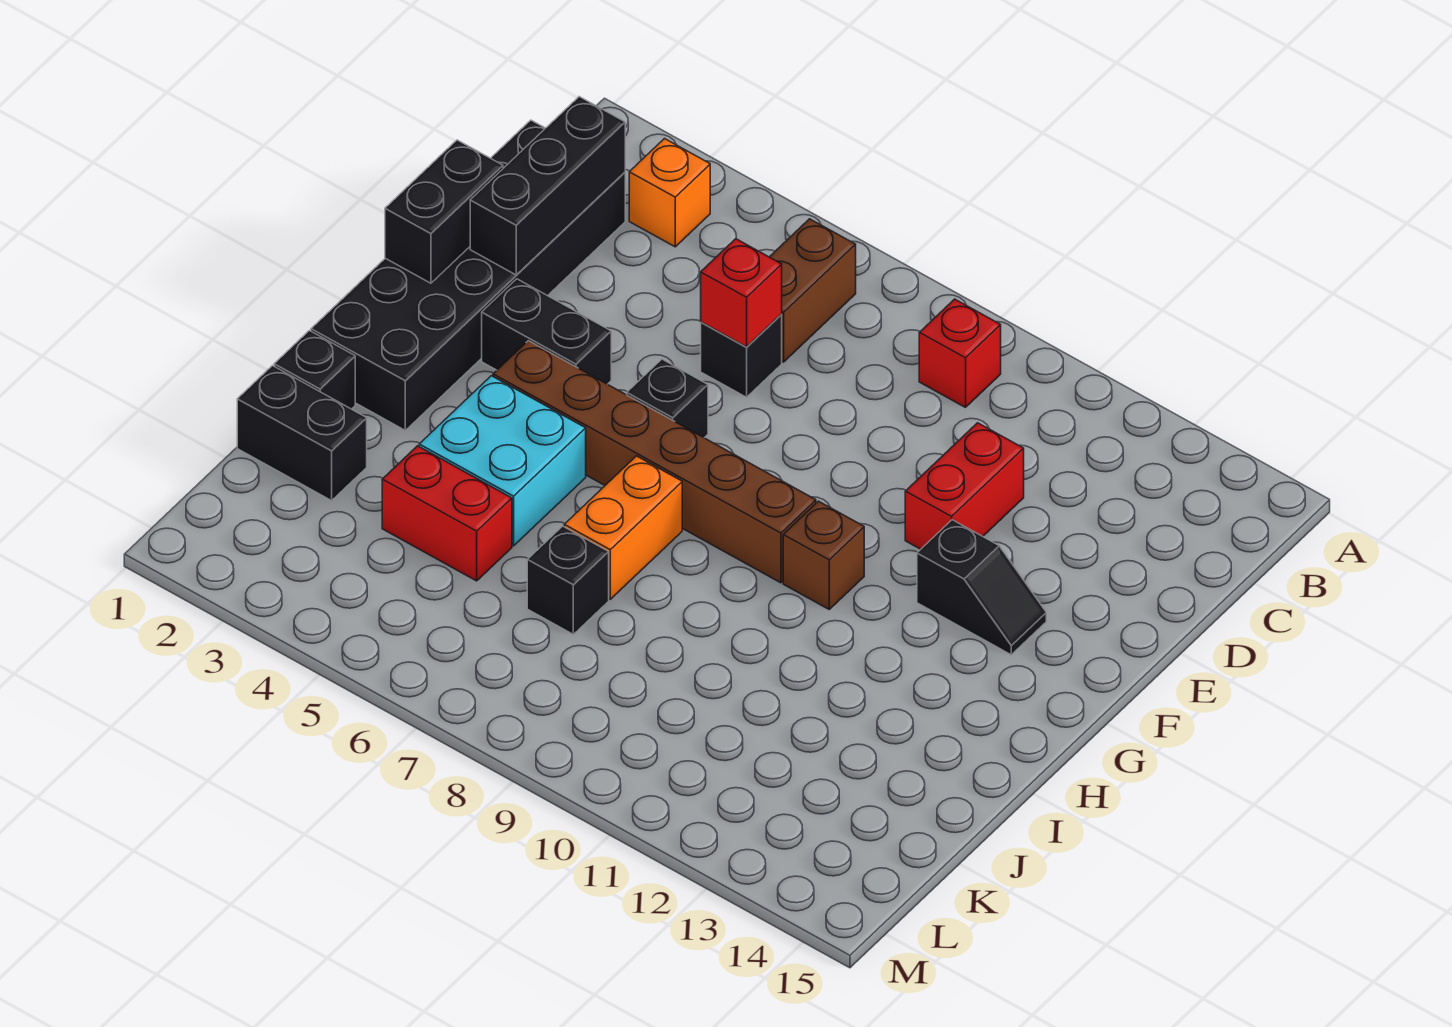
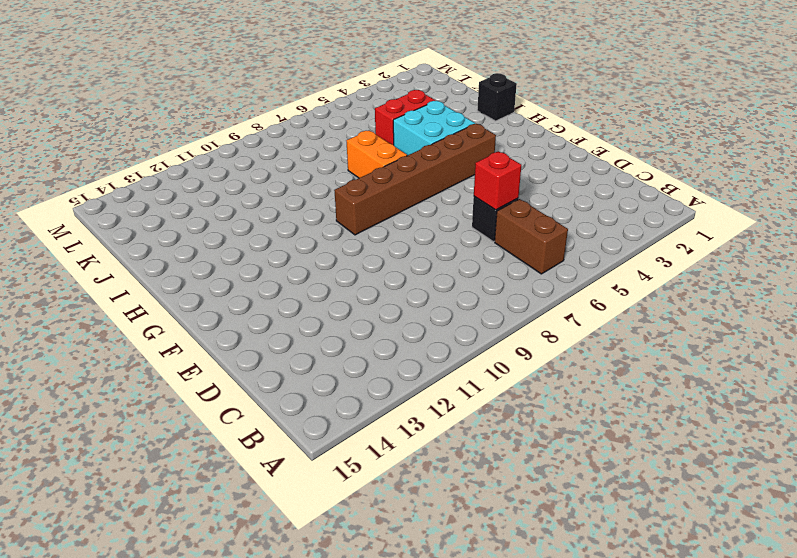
none -> orange 1x1 brick [629,139,710,247]
none -> red 1x1 brick [919,299,1001,407]
none -> black 2x6 brick [311,120,625,430]

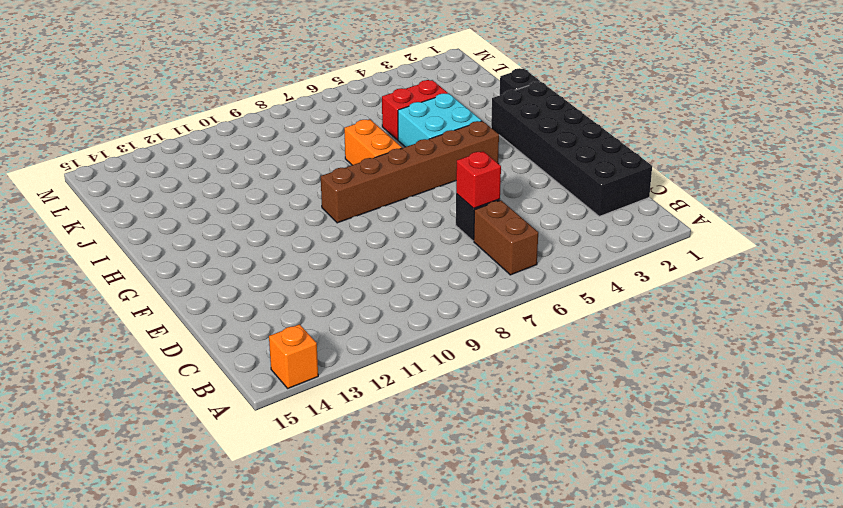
orange 1x1 brick [269,324,318,388] -> orange 1x1 brick moved to [629,139,710,247]
none -> red 1x1 brick [919,299,1001,407]
none -> red 1x2 brick [905,423,1024,549]
none -> black 1x2 brick [482,279,611,384]

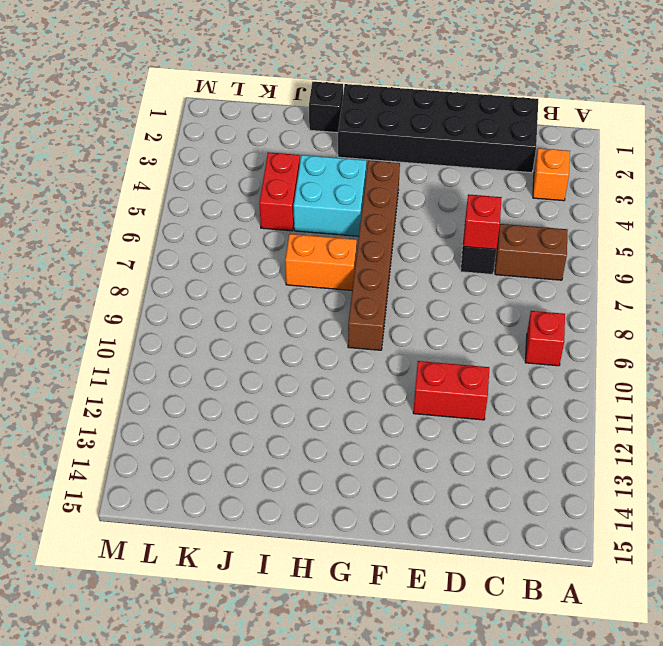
none -> black 1x2 brick [482,279,611,384]
none -> black 1x1 brick [627,359,708,438]
none -> black 1x2 slope [917,520,1046,655]

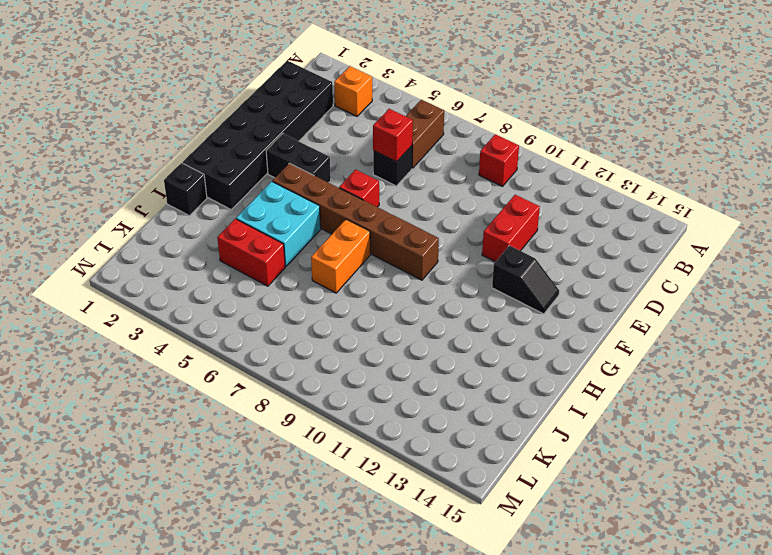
red 1x1 brick [339,170,379,207] -> black 1x1 brick [627,359,708,438]
none -> brown 1x1 brick [783,501,864,609]
none -> black 1x2 brick [237,366,367,501]
none -> black 1x1 brick [527,526,609,634]

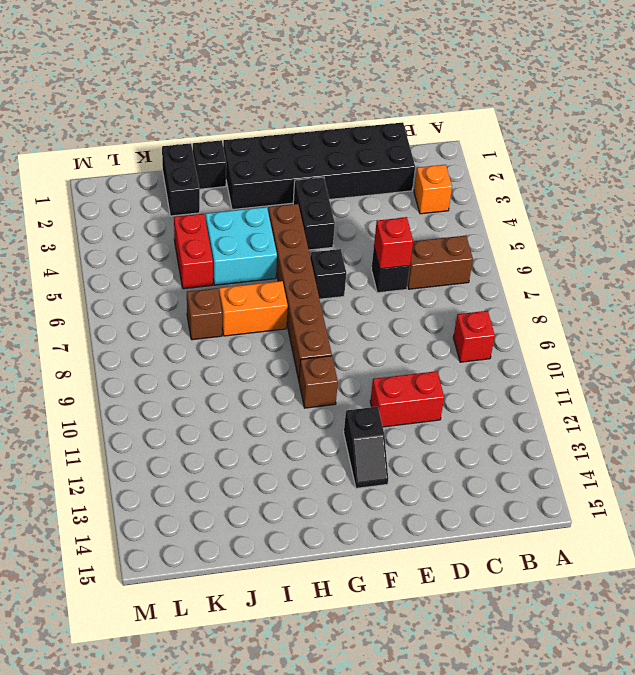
brown 1x1 brick [187,288,222,340] -> black 1x1 brick [527,526,609,634]
none -> black 1x3 brick [470,97,625,275]
none -> black 1x2 brick [385,140,503,283]

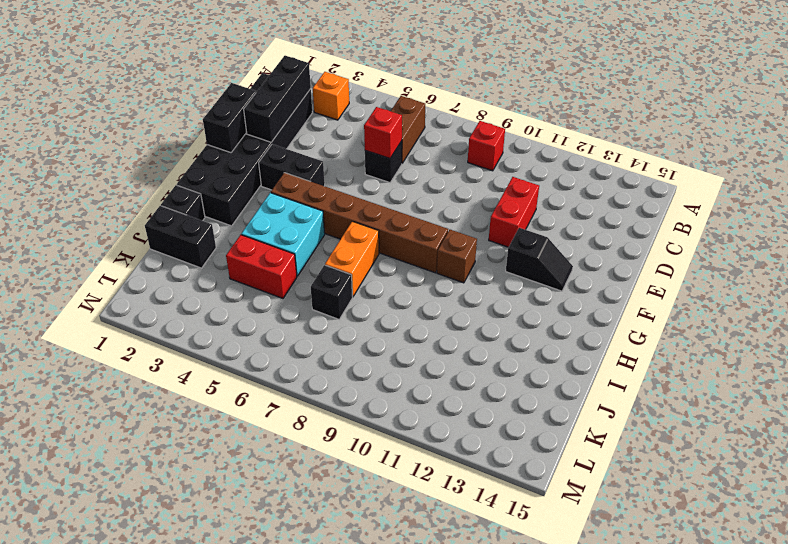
none -> black 1x1 brick [627,359,708,438]

